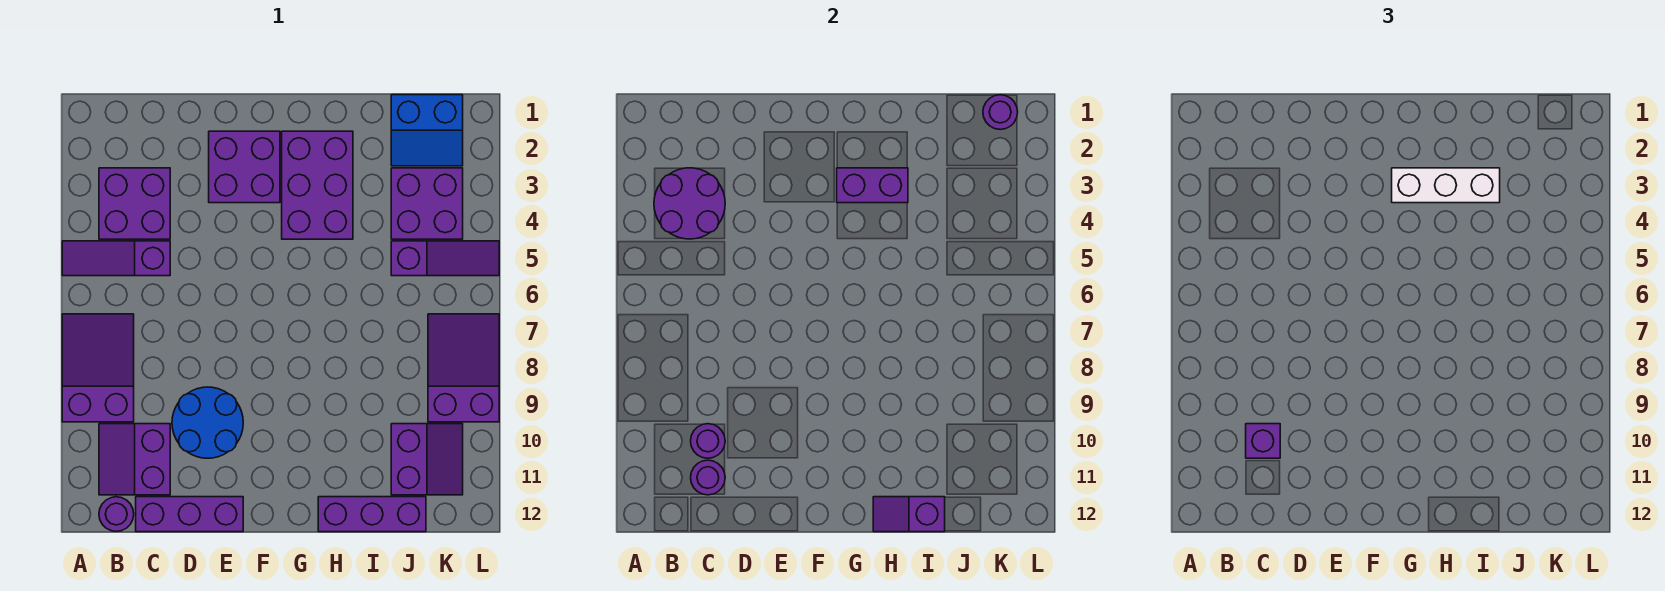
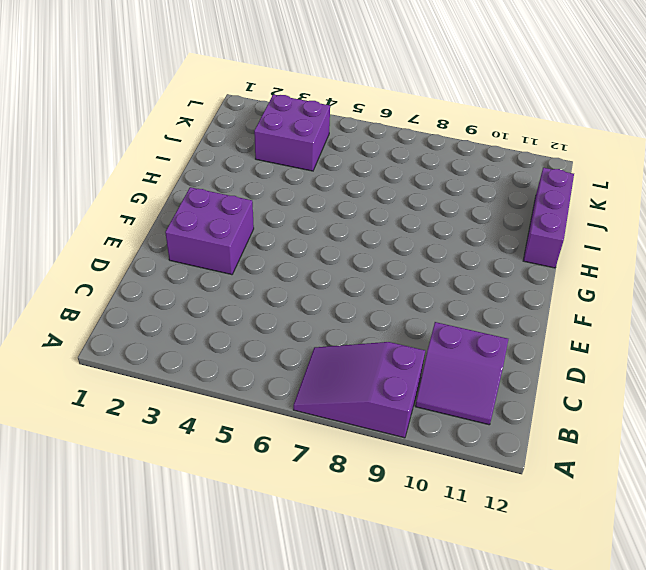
none -> purple 1x3 slope [62,241,170,276]
none -> purple 2x2 brick [99,168,170,239]
none -> purple 1x1 round brick [99,497,134,532]

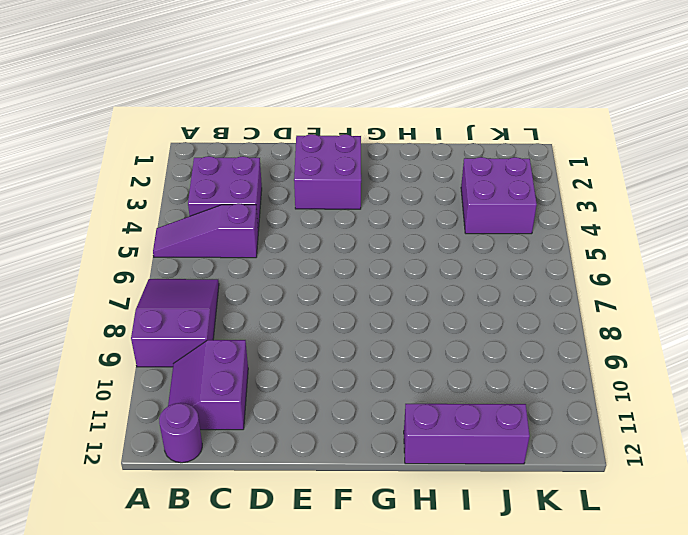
none -> purple 1x3 brick [136,497,243,532]
none -> blue 2x2 round brick [172,387,243,458]
none -> purple 2x3 brick [282,131,353,239]

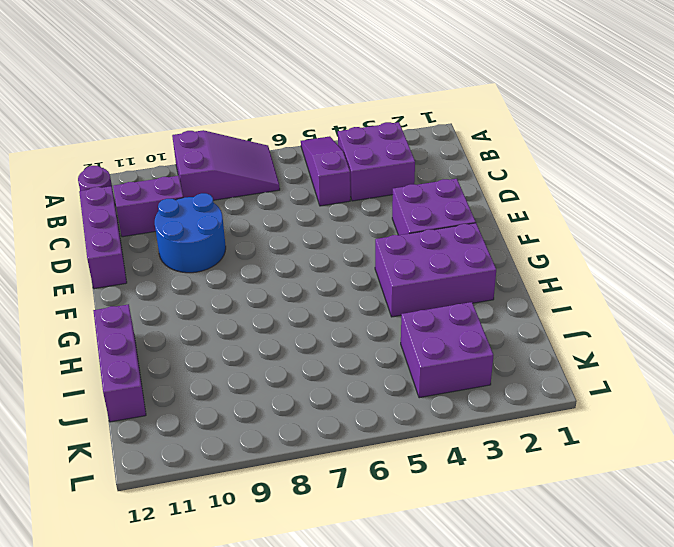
none -> blue 2x2 slope [391,95,463,166]
none -> purple 1x3 slope [391,241,499,276]
none -> purple 2x2 slope [391,424,463,495]

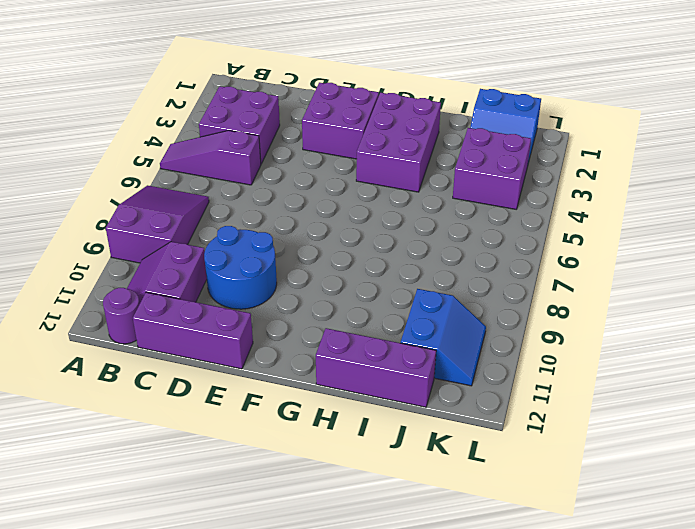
blue 2x2 slope [401,289,486,386] -> purple 2x2 slope [391,424,463,495]
none -> purple 1x3 slope [391,241,499,276]
none -> purple 2x3 slope [428,314,499,422]
none -> purple 2x2 round brick [654,168,725,239]

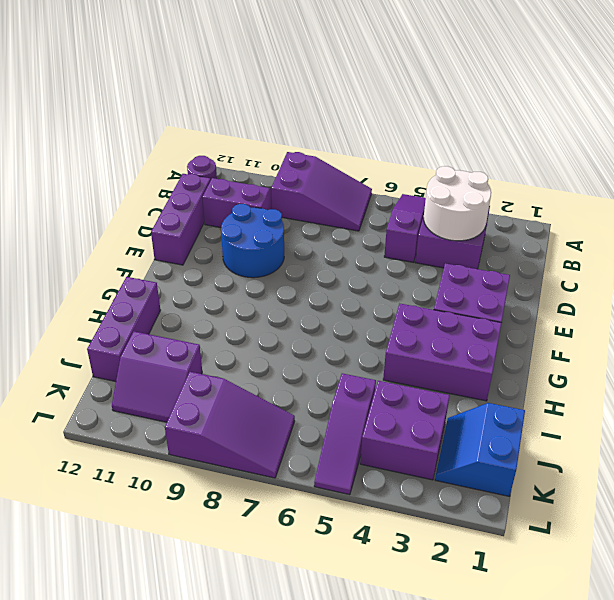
white 2x2 round brick [424,166,491,241] -> purple 2x2 round brick [654,168,725,239]
none -> purple 1x1 round brick [691,424,725,458]
none -> purple 1x1 round brick [691,460,725,495]
none -> purple 1x2 brick [837,168,908,203]

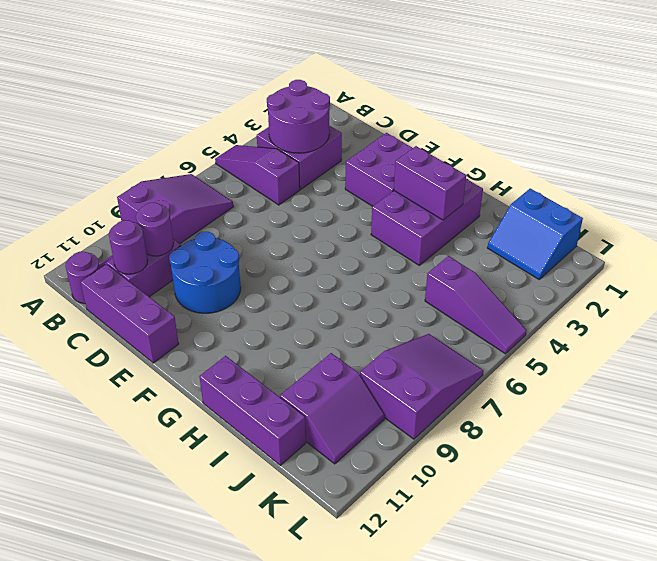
none -> purple 2x2 brick [391,168,463,239]
none -> purple 1x2 slope [873,497,945,532]
none -> purple 1x1 round brick [983,95,1018,130]

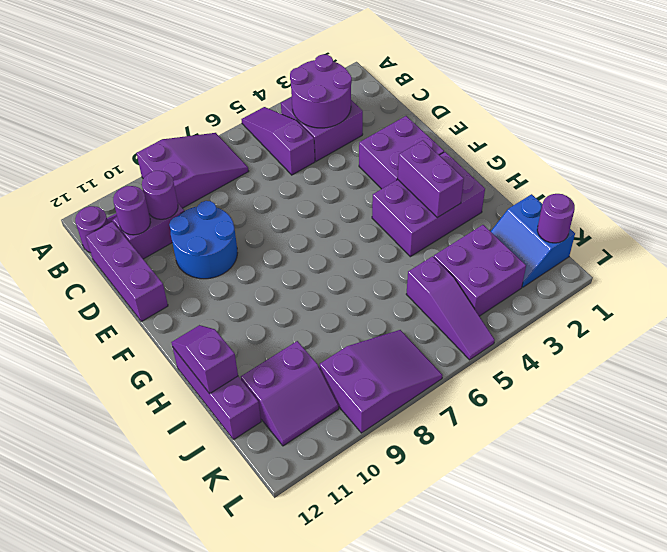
none -> purple 1x1 brick [1246,424,1280,458]
none -> white 1x3 brick [1392,168,1500,203]

